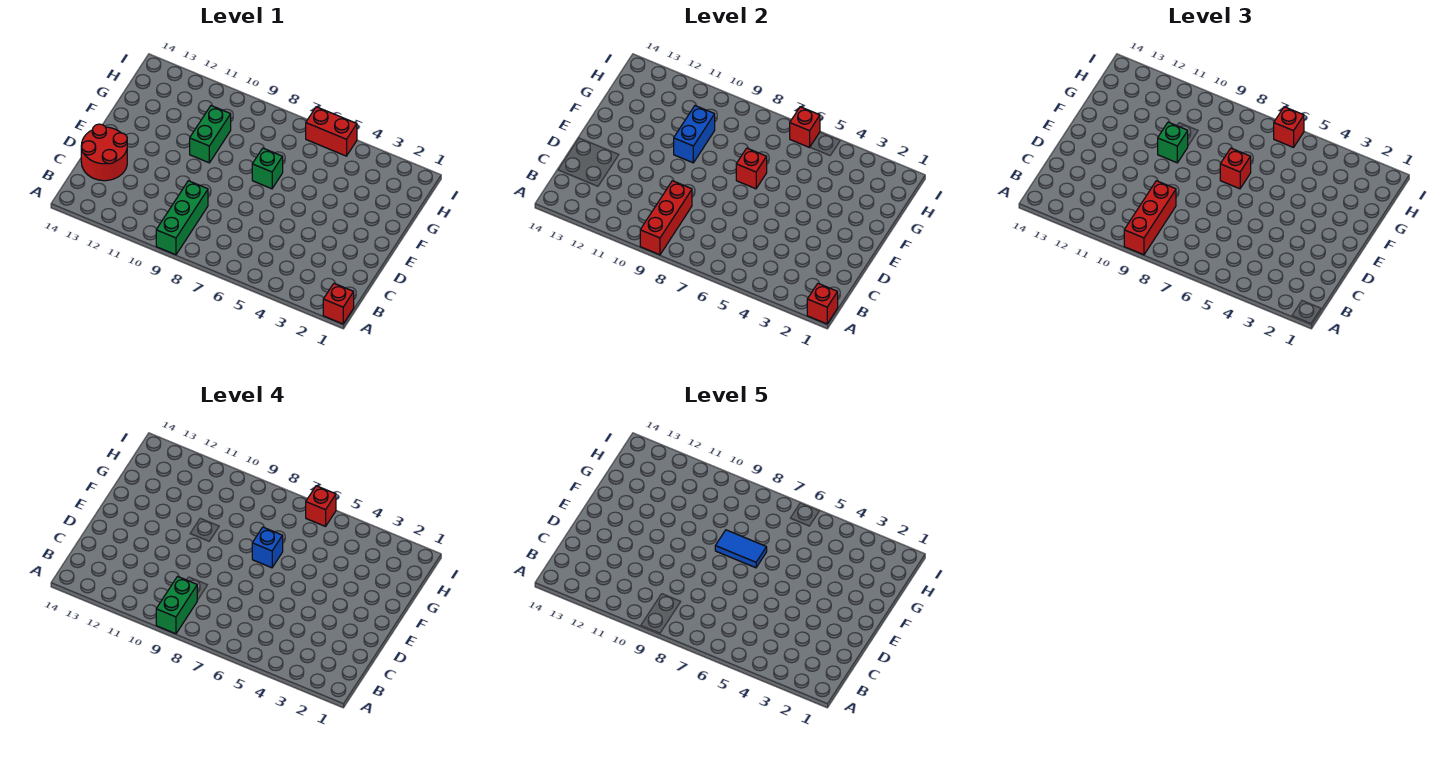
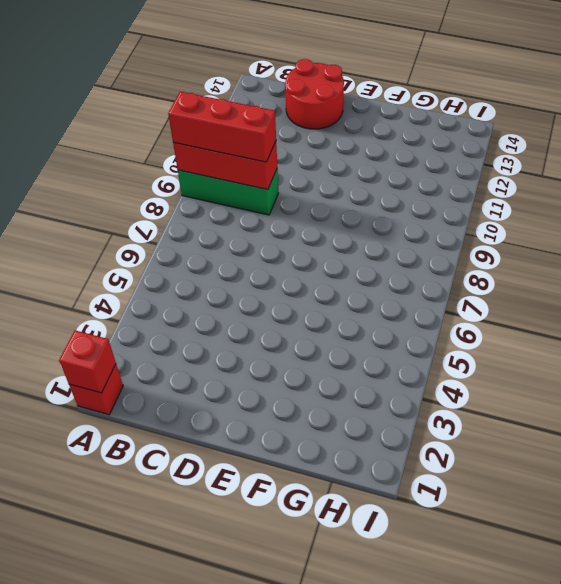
none -> green 1x1 brick [252,148,283,189]
none -> green 1x2 brick [190,106,231,163]
none -> red 1x2 brick [306,107,357,156]

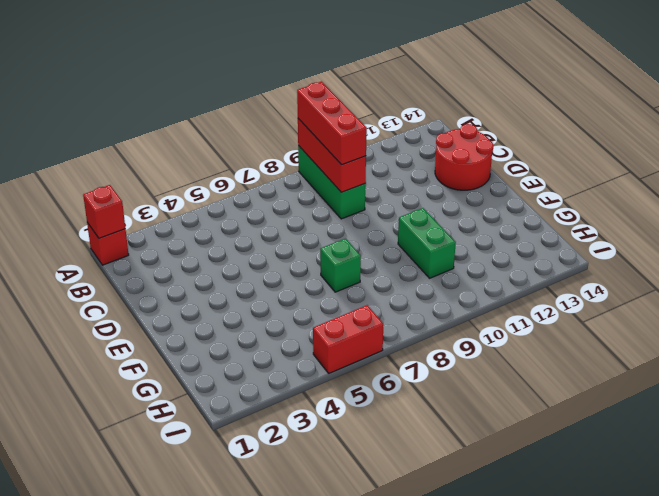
none -> red 1x1 brick [736,148,767,189]
none -> blue 1x2 brick [674,106,715,163]
none -> red 1x1 brick [790,107,820,147]

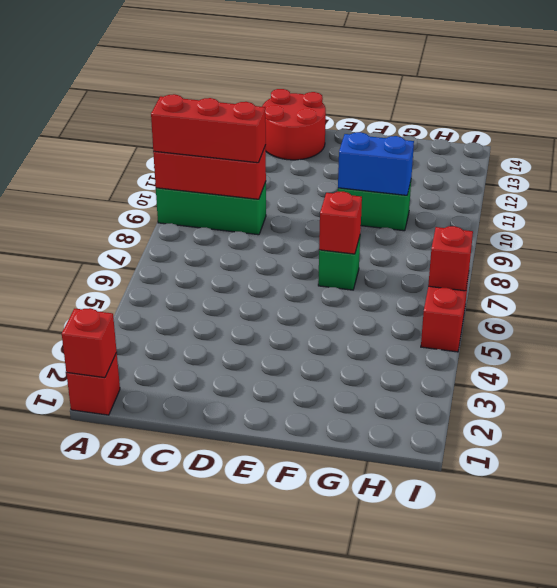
none -> red 1x1 brick [1220,148,1251,189]
none -> green 1x1 brick [1158,122,1188,163]
none -> red 1x1 brick [1274,107,1304,147]

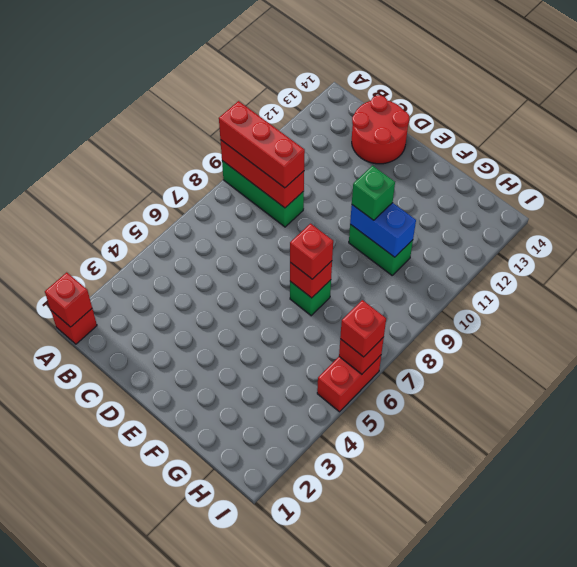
none -> green 1x2 brick [156,576,197,634]
none -> blue 1x1 brick [252,527,283,568]
none -> red 1x1 brick [306,486,336,526]

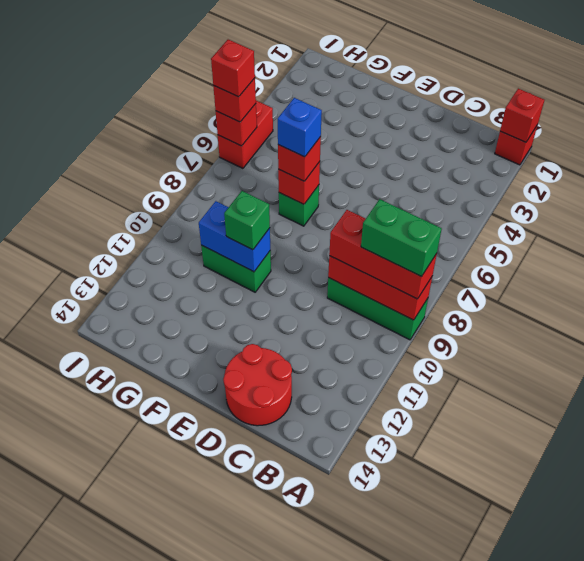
none -> blue 1x2 tile [715,530,767,568]

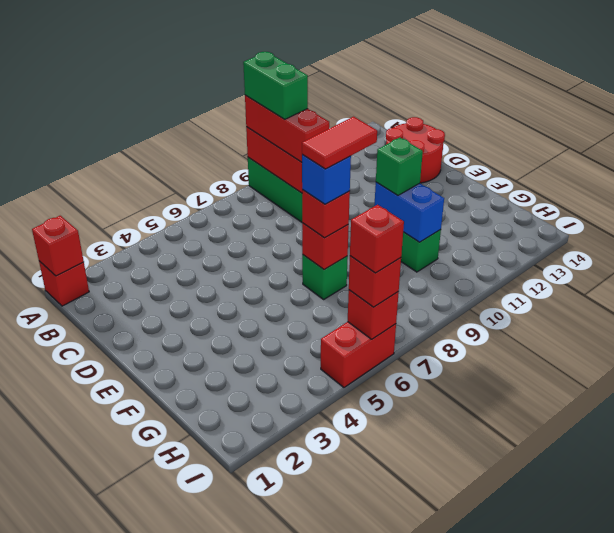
red 1x2 tile [302,117,377,169] -> blue 1x2 tile [715,530,767,568]

